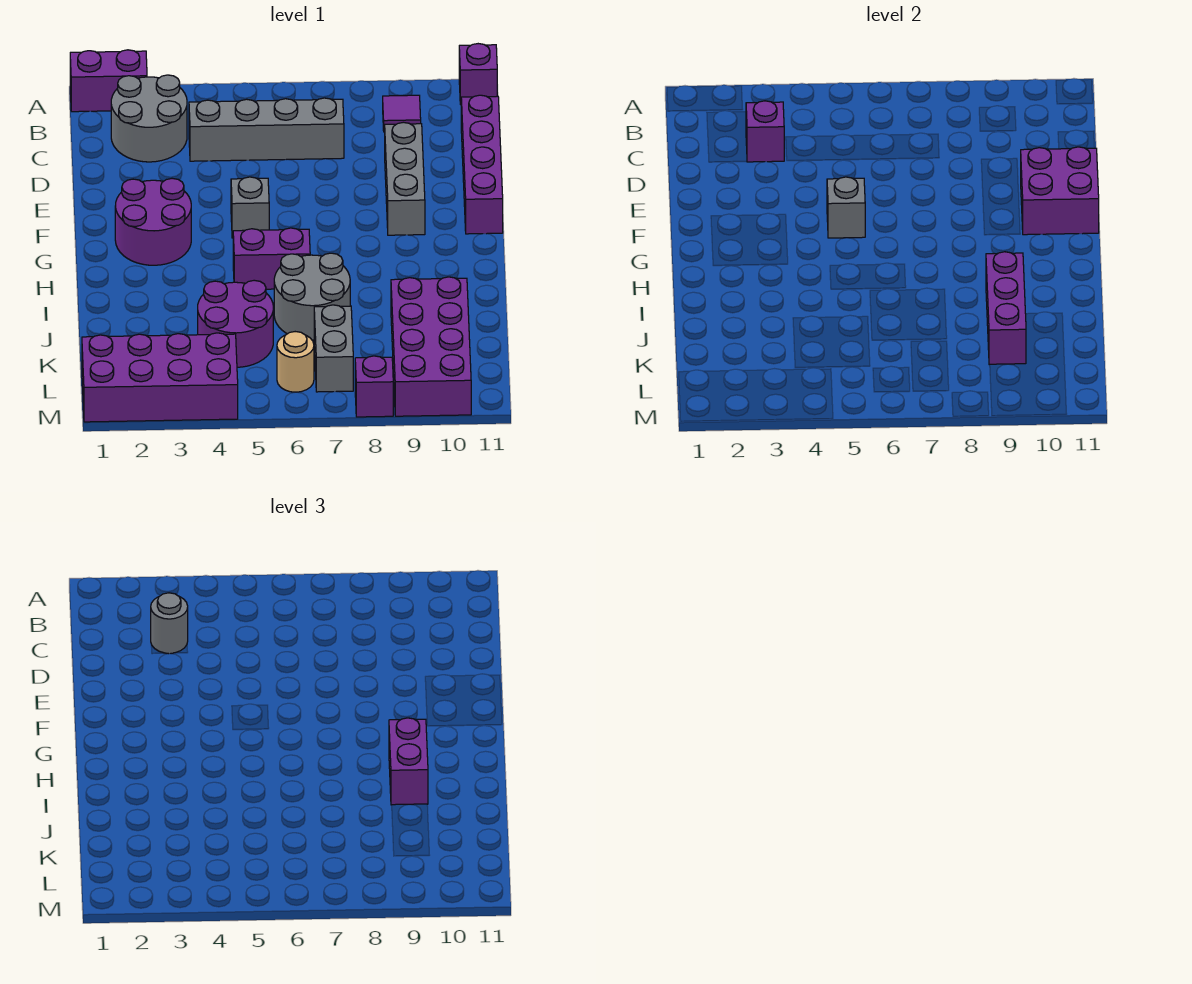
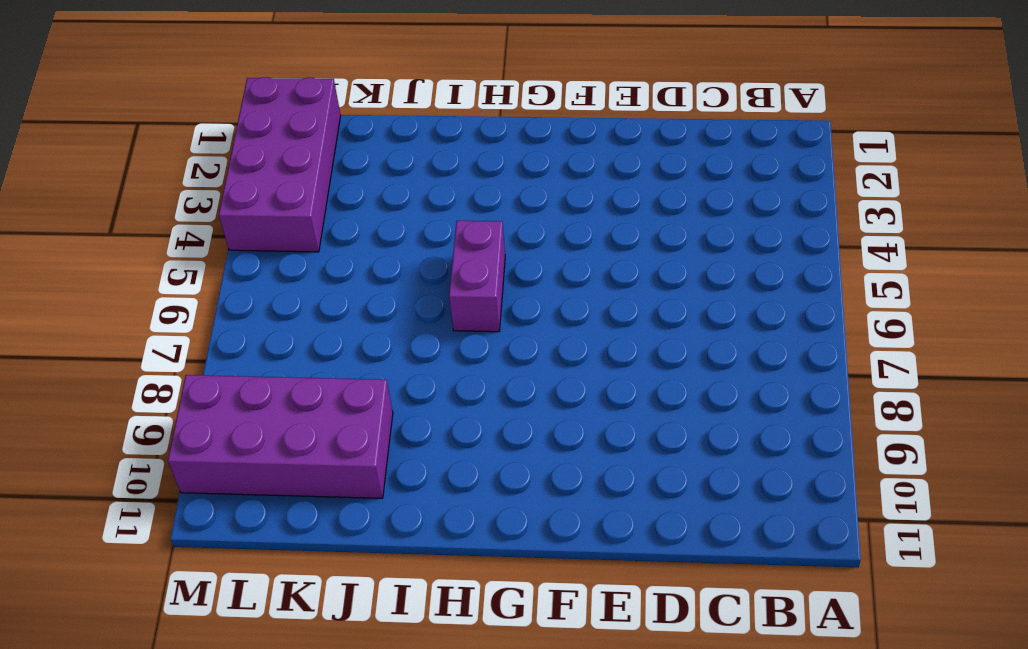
none -> purple 1x2 brick [70,50,147,112]
none -> purple 1x1 brick [459,44,497,104]
none -> grey 2x2 round brick [111,75,187,162]

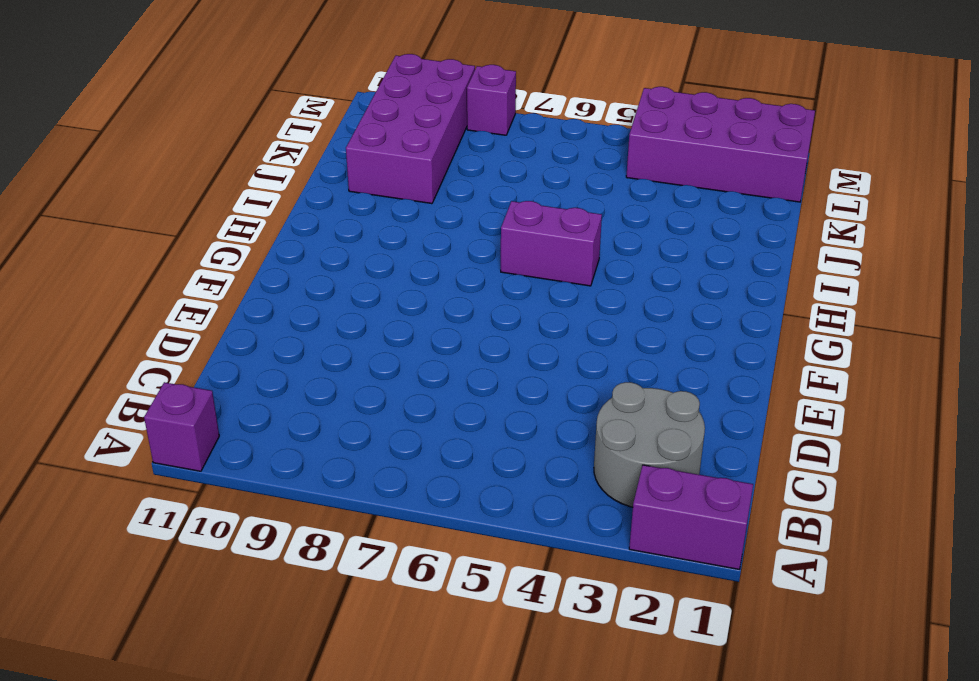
none -> purple 1x1 tile [383,95,421,132]
none -> grey 1x4 brick [189,98,344,161]
none -> purple 1x4 brick [461,95,503,234]

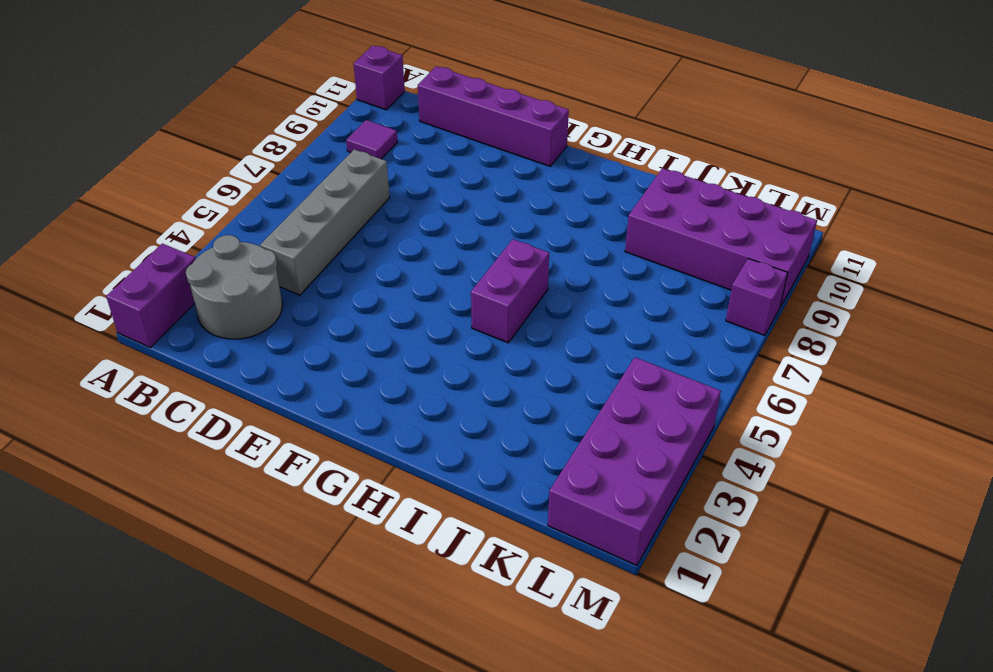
none -> grey 1x3 brick [385,122,425,235]
none -> purple 2x2 round brick [115,178,191,265]
none -> grey 1x1 brick [231,177,269,238]

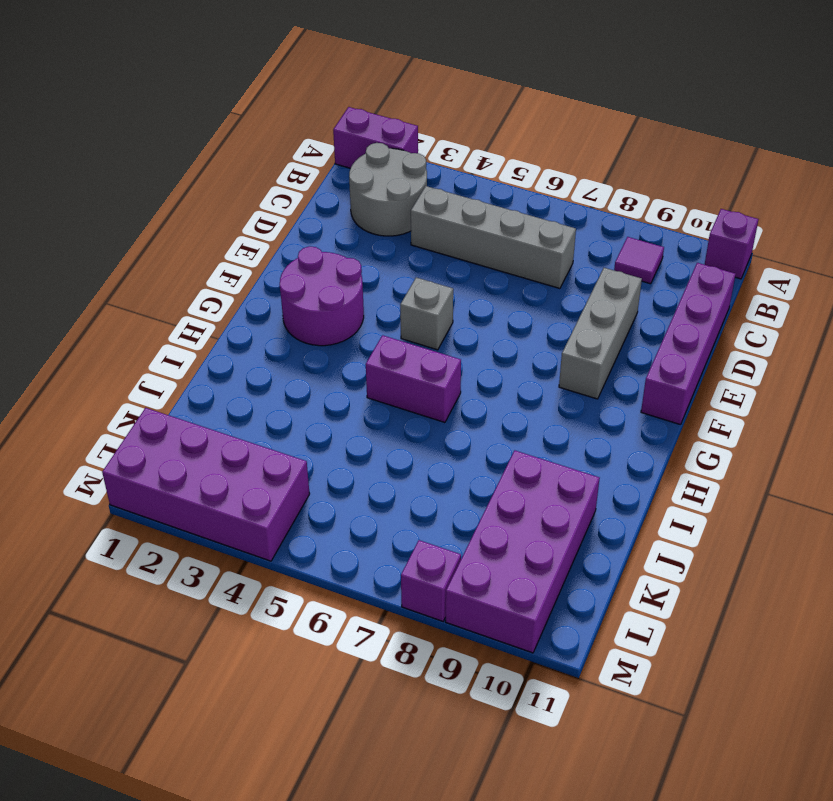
none -> grey 2x2 round brick [274,253,350,340]
none -> purple 2x2 round brick [198,280,273,367]
none -> grey 1x2 brick [314,305,353,392]

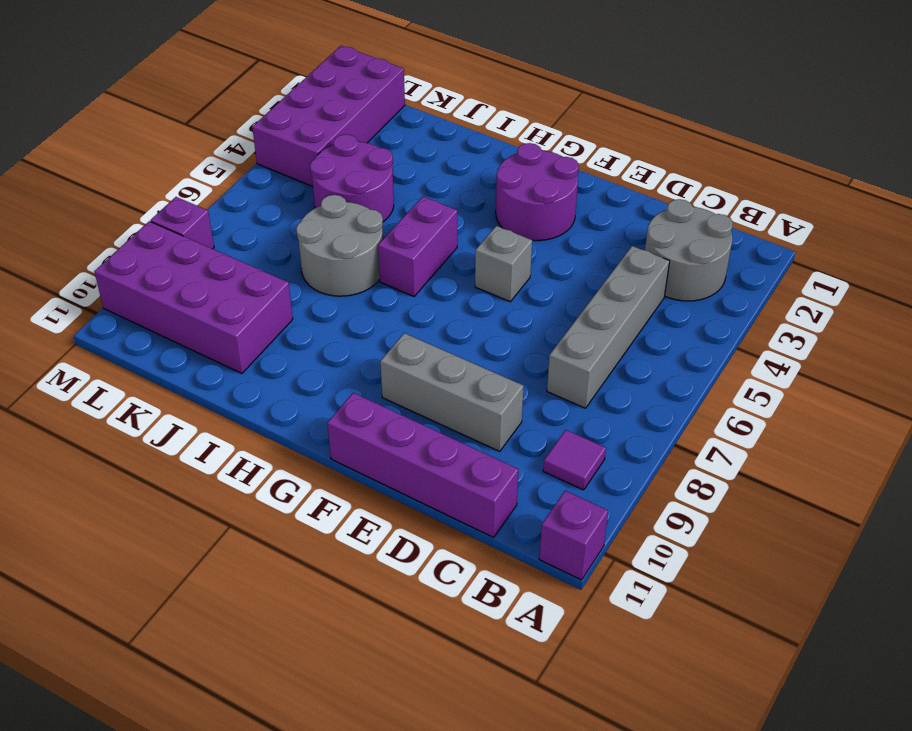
none -> purple 1x2 brick [70,50,147,112]
none -> grey 1x2 brick [314,305,353,392]
none -> tan 1x1 round brick [277,332,314,392]

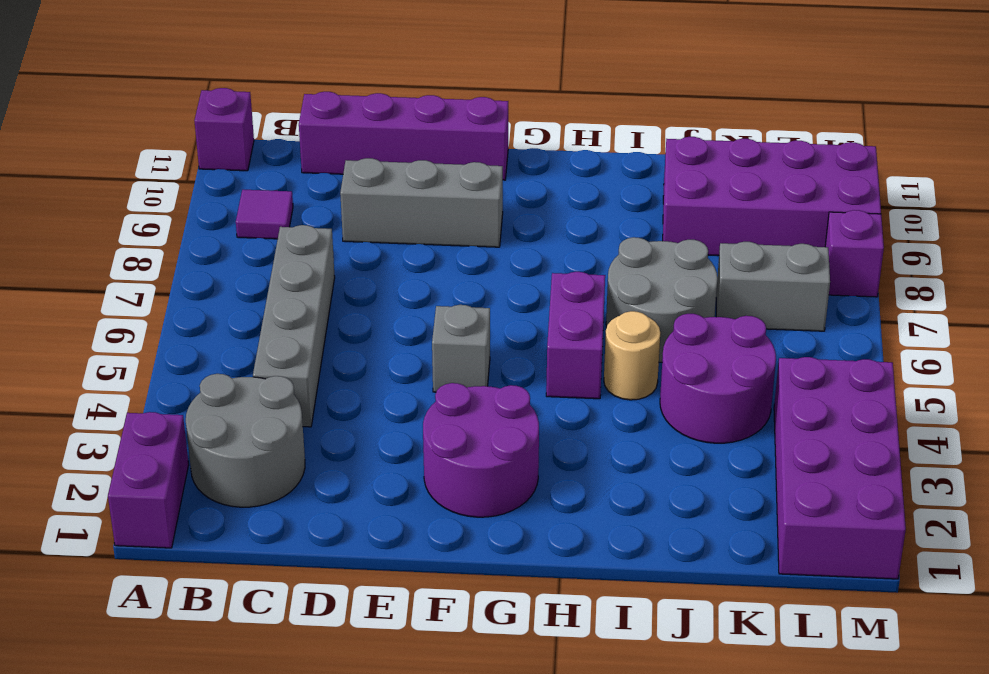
tan 1x1 round brick [604,311,660,400] -> tan 1x1 round brick moved to [277,332,314,392]
none -> purple 1x1 brick [746,101,784,162]
none -> purple 2x2 brick [1021,147,1099,235]
none -> grey 1x1 brick [827,177,865,238]

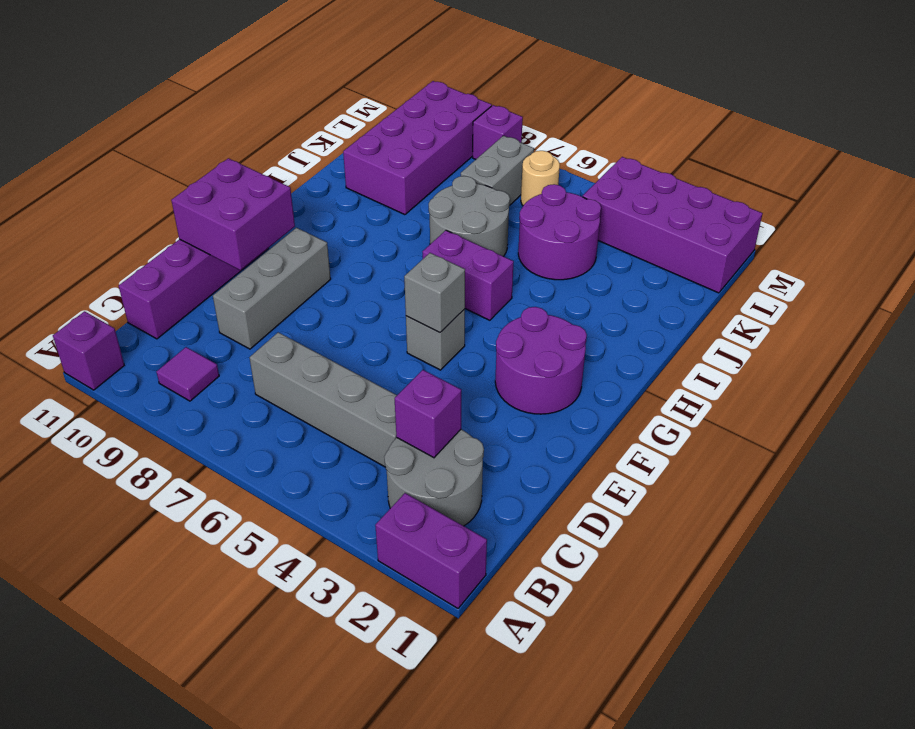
none -> purple 1x3 brick [986,252,1026,365]
none -> grey 1x1 round brick [151,593,188,654]
none -> purple 1x2 brick [389,718,428,805]

